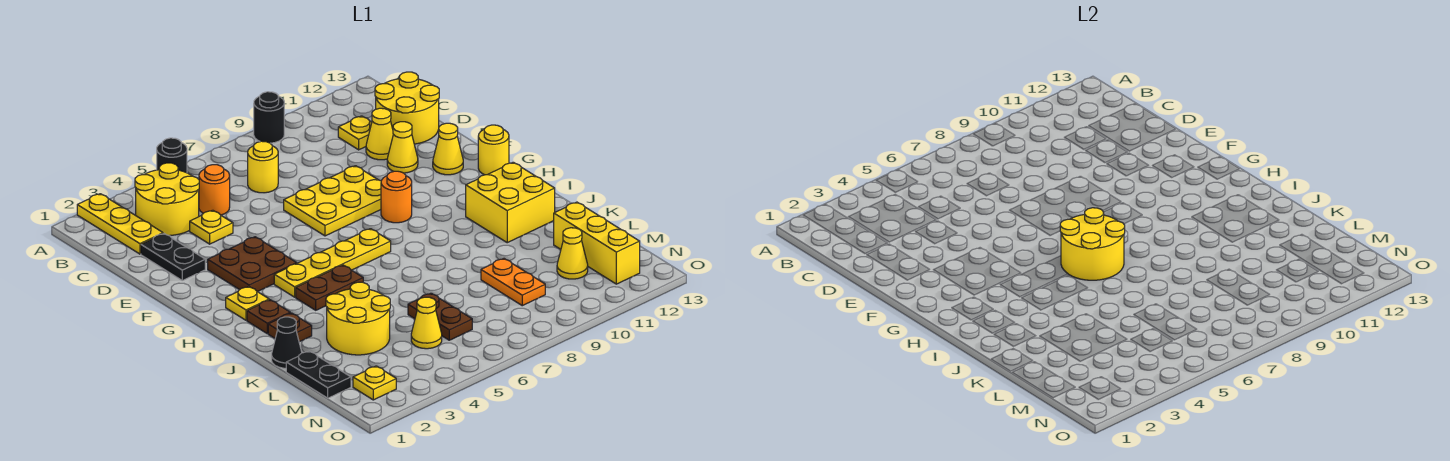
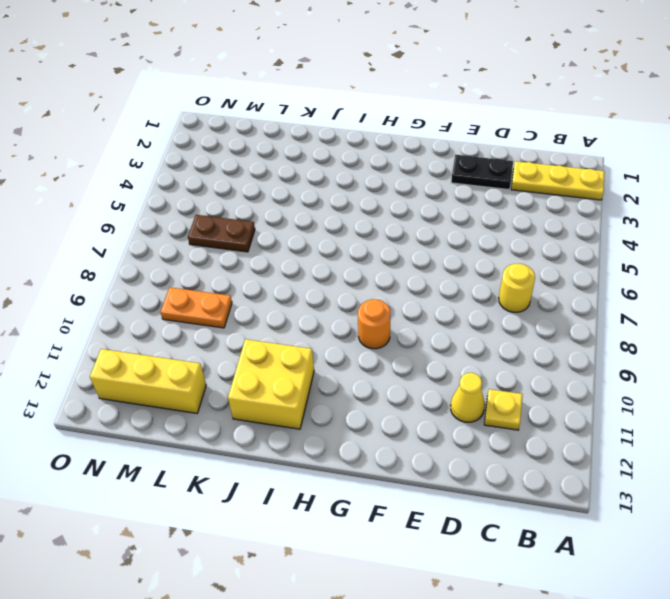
none -> black 1x1 round brick [157,138,187,173]
none -> black 1x1 round brick [254,92,284,143]
none -> yellow 2x2 round brick [135,163,199,236]
none -> orange 1x1 round brick [199,165,230,215]

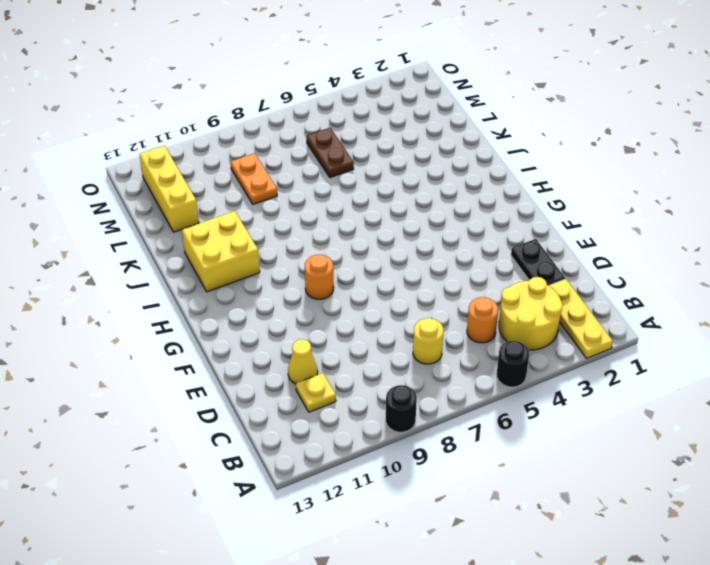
none -> yellow 2x2 round brick [375,72,439,144]
none -> yellow 1x1 plate [190,210,233,244]
none -> yellow 2x3 plate [284,166,381,236]
none -> yellow 1x1 cone [387,122,418,173]

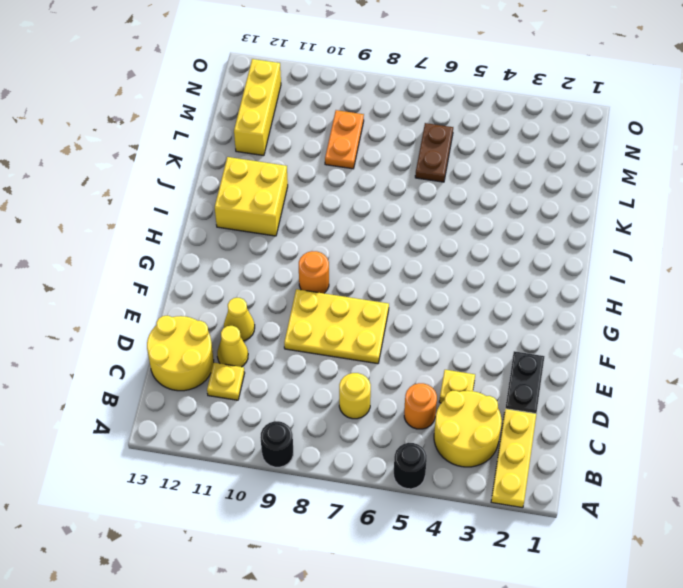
none -> brown 2x2 plate [208,237,297,292]
none -> yellow 1x1 cone [433,123,463,175]
none -> yellow 1x1 round brick [478,125,509,175]
none -> yellow 1x1 plate [226,287,269,320]

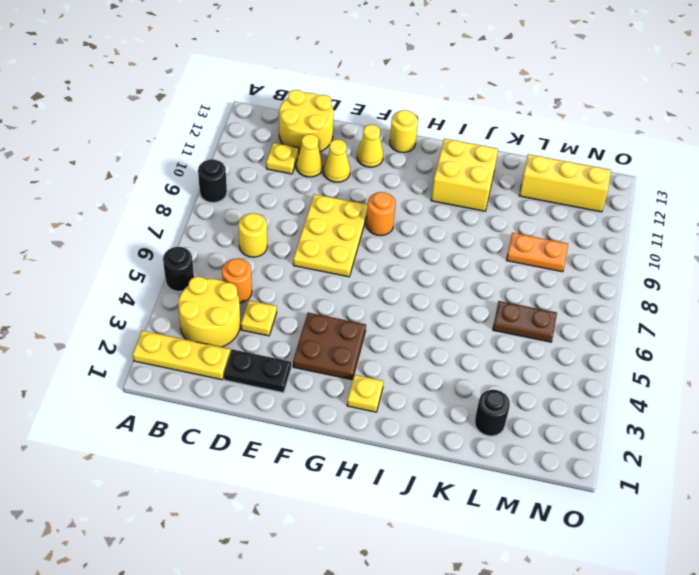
black 1x1 round brick [475,390,510,436] -> none
none -> yellow 1x4 plate [274,229,391,297]
none -> brown 1x1 plate [247,300,290,333]
none -> brown 1x2 plate [296,265,363,310]
none -> brown 1x1 plate [268,313,312,342]

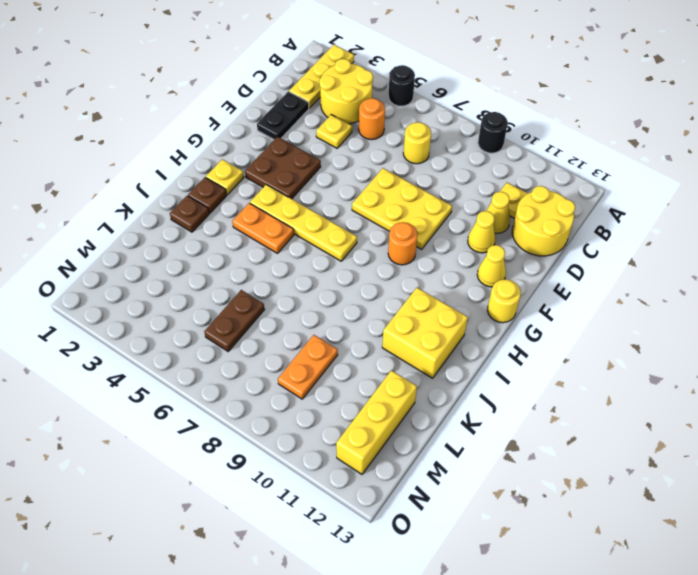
orange 1x2 plate [232,203,294,253] -> brown 1x2 plate [296,265,363,310]
none -> black 1x1 cone [272,317,302,368]
none -> yellow 2x2 round brick [326,282,390,355]
none -> black 1x2 plate [286,351,351,398]
none -> yellow 1x1 cone [411,297,442,349]

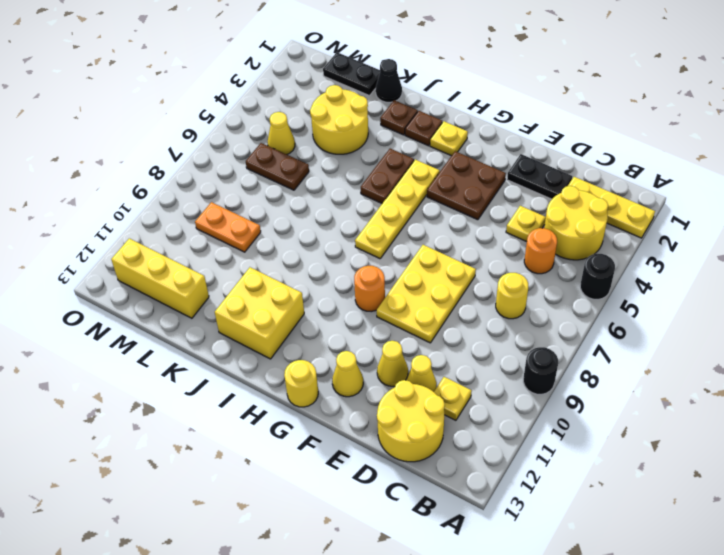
none -> yellow 1x1 cone [557,228,588,279]
none -> yellow 1x1 plate [353,366,396,400]
none -> yellow 2x2 round brick [1060,208,1125,280]

